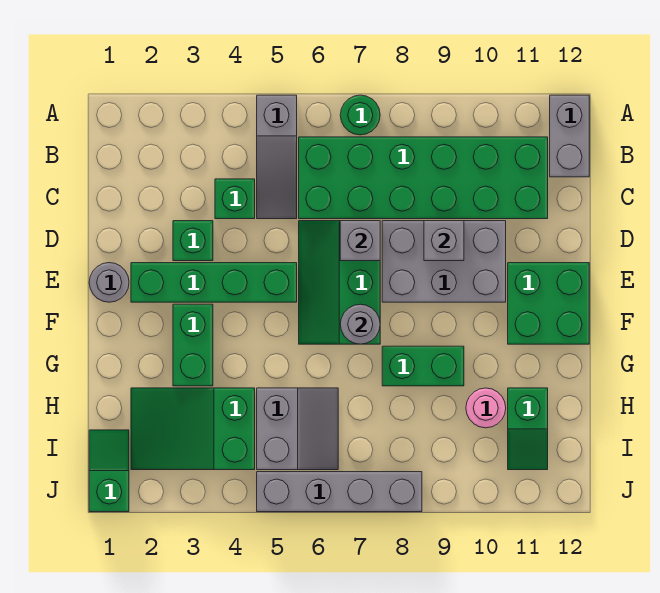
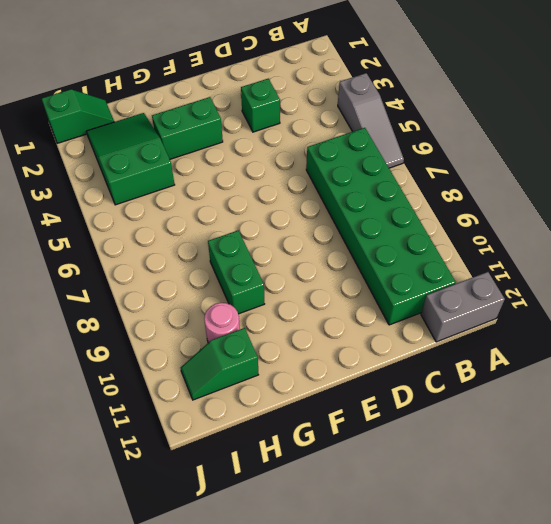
grey 1x3 slope [338,73,404,168] -> grey 1x3 slope turned to [257,95,297,219]
none -> green 1x1 round brick [340,95,380,135]
none -> green 1x1 brick [215,179,255,219]
none -> green 2x3 slope [299,221,380,344]

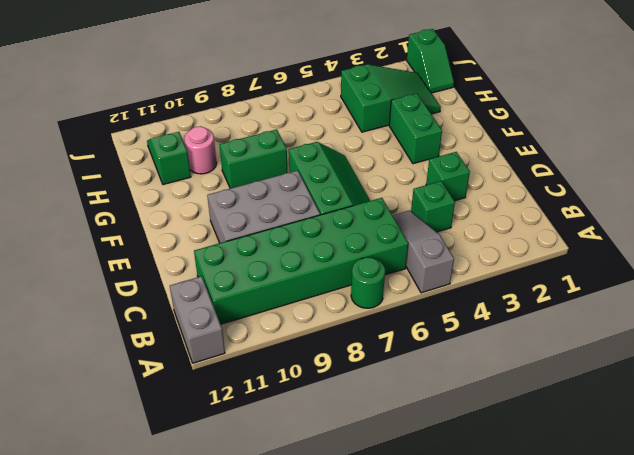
none -> grey 1x1 round brick [89,263,129,302]
none -> green 1x4 brick [131,263,297,302]
none -> green 2x2 brick [508,263,589,344]

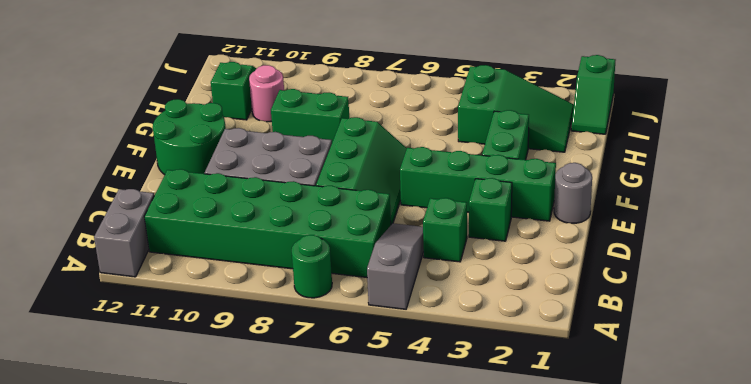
green 2x2 round brick [153,99,226,175] -> green 2x2 brick [508,263,589,344]
none -> grey 2x2 slope [257,388,338,470]
none -> grey 1x4 brick [257,472,422,512]
none -> grey 1x1 brick [340,221,380,261]

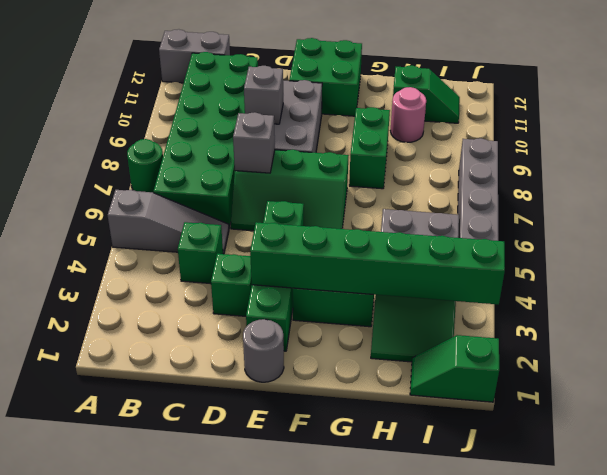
green 1x6 brick [250,222,505,304] -> none
none -> grey 1x1 round brick [340,304,380,344]

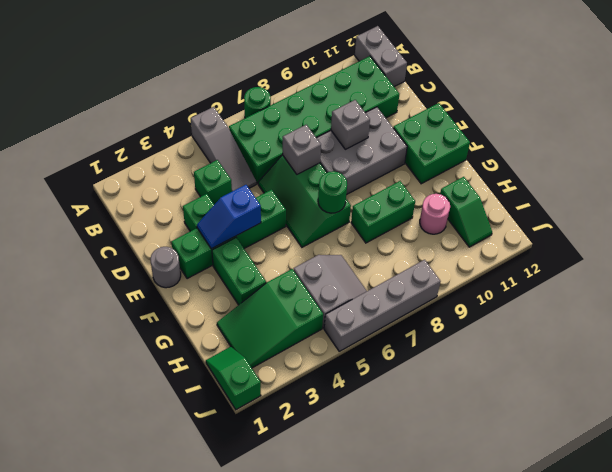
blue 1x2 slope [197,185,261,249] -> none
green 1x1 round brick [318,171,347,213] -> grey 1x1 round brick [340,304,380,344]

